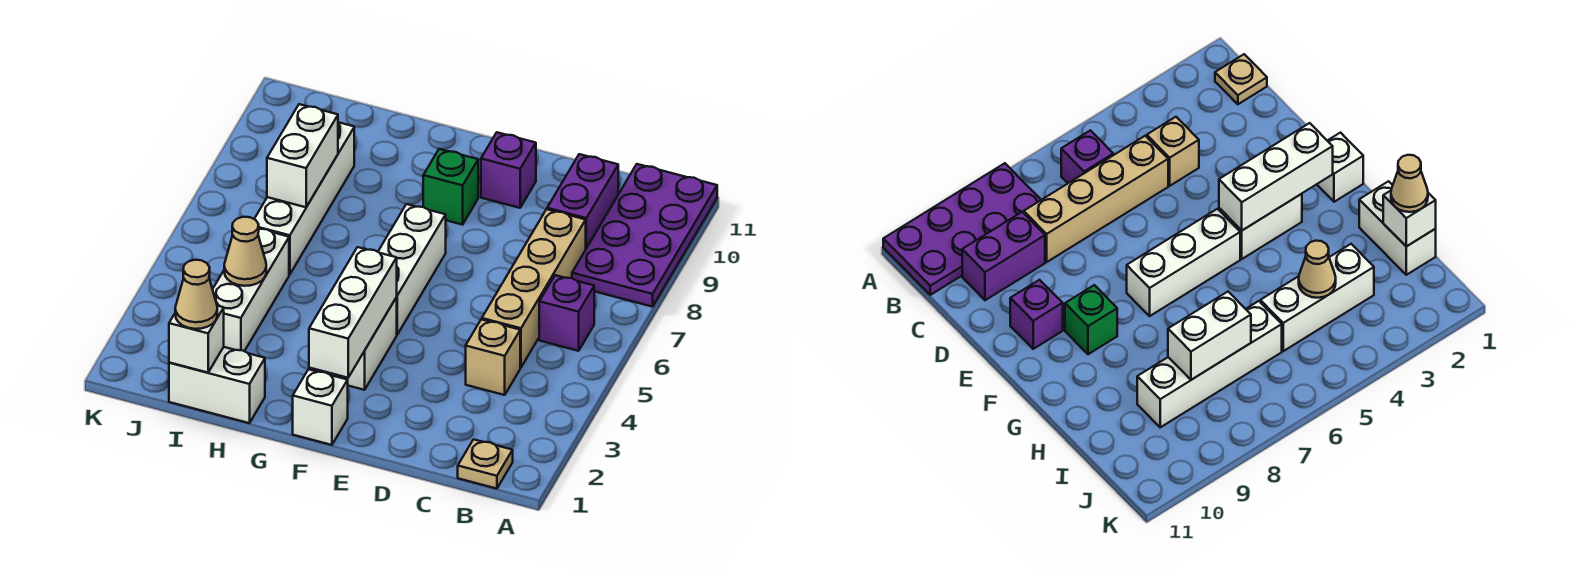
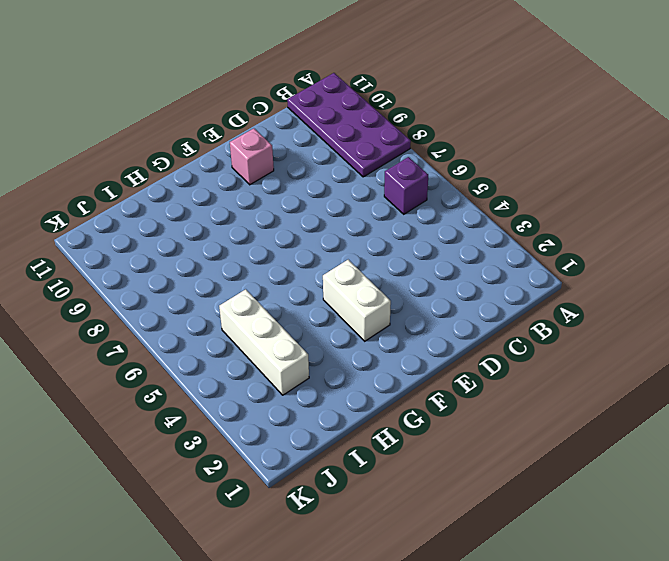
pink 1x1 brick [230,128,274,185] -> purple 1x1 brick [481,132,536,208]
none -> tan 1x1 plate [458,439,513,489]
none -> tan 1x1 brick [466,319,520,395]
none -> tan 1x4 brick [482,209,586,367]

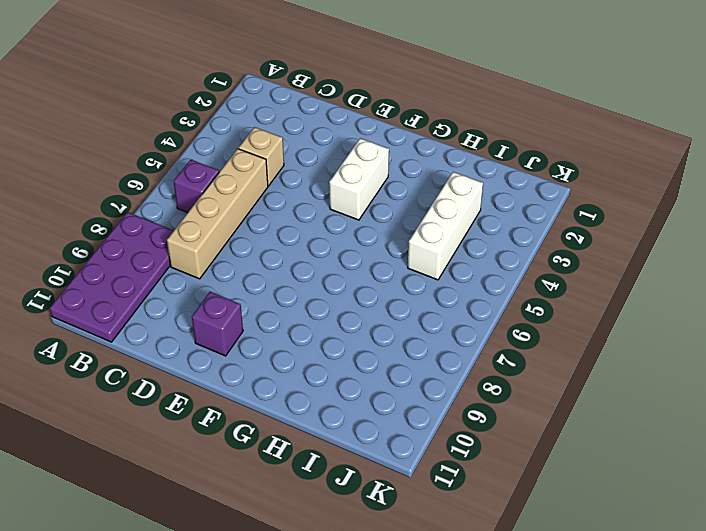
none -> tan 1x1 plate [458,439,513,489]
none -> purple 1x2 brick [547,154,618,248]
none -> white 1x1 brick [293,369,348,445]

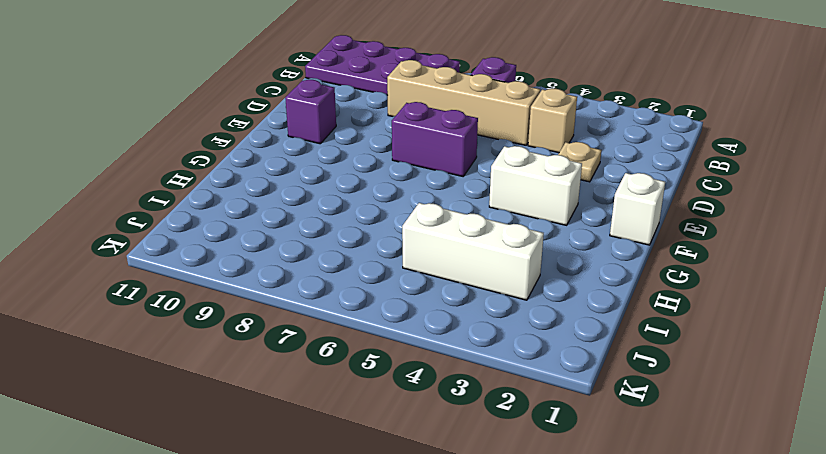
tan 1x1 plate [558,142,601,182] -> tan 1x1 plate moved to [458,439,513,489]
purple 1x2 brick [392,102,478,176] -> purple 1x2 brick moved to [547,154,618,248]
none -> white 1x3 brick [378,204,446,334]
none -> green 1x1 brick [423,149,478,225]
none -> white 1x2 brick [169,347,265,423]

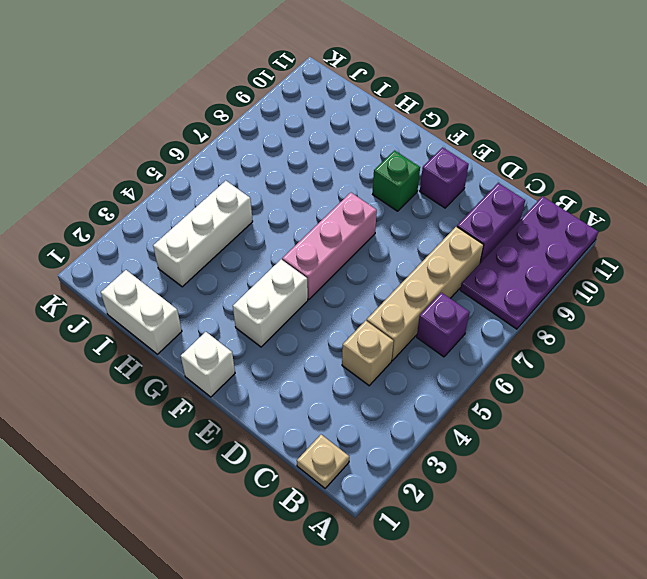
pink 1x3 brick [282,193,377,299] -> white 1x3 brick [378,204,446,334]
none -> white 1x4 brick [255,122,354,275]
none -> white 1x3 brick [309,247,397,378]
none -> white 1x1 brick [169,306,224,373]

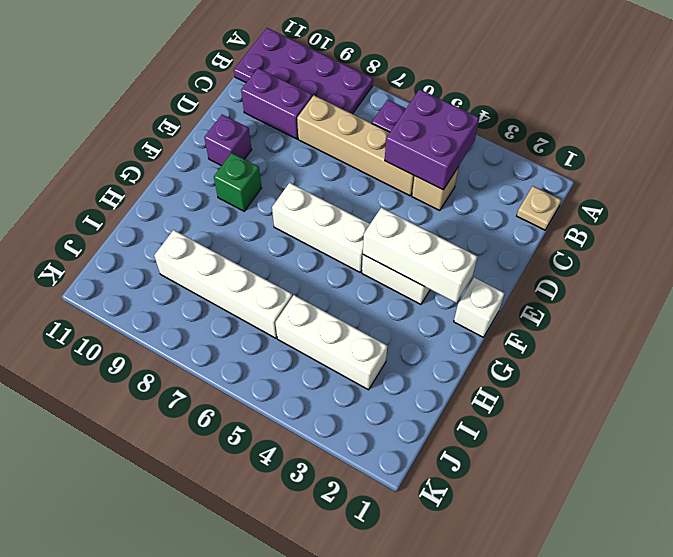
purple 2x2 brick [385,89,479,190] -> none
none -> white 1x2 brick [169,347,265,423]
none -> white 1x1 brick [169,306,224,373]
none -> tan 1x1 cone [224,217,266,286]

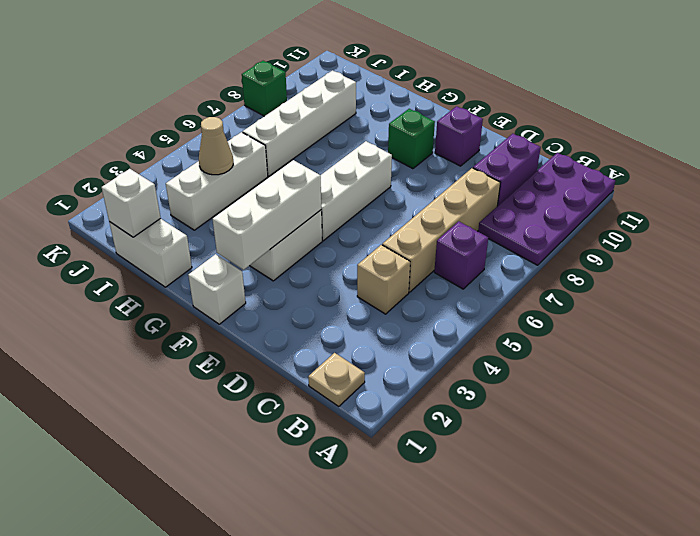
green 1x1 brick [242,61,287,116] -> none
none -> white 1x2 brick [267,104,338,207]
none -> tan 1x1 cone [175,260,217,329]

